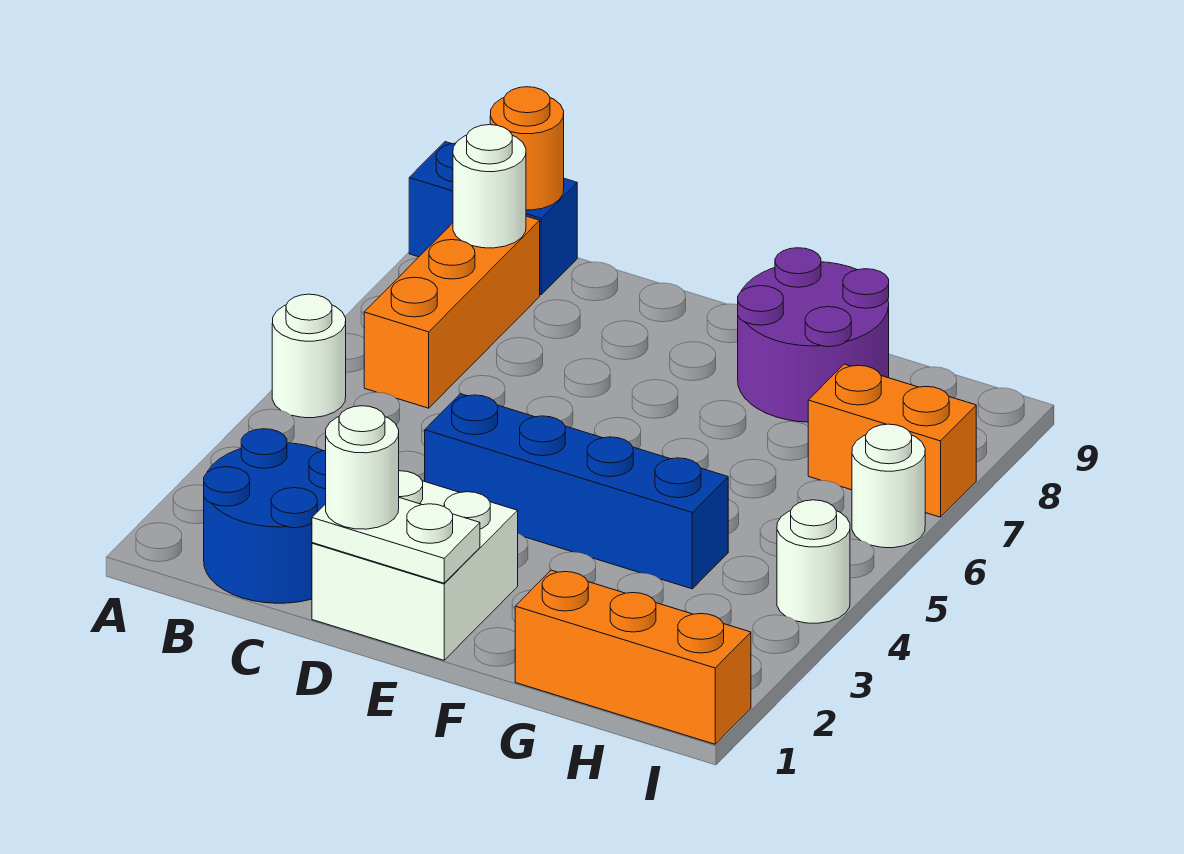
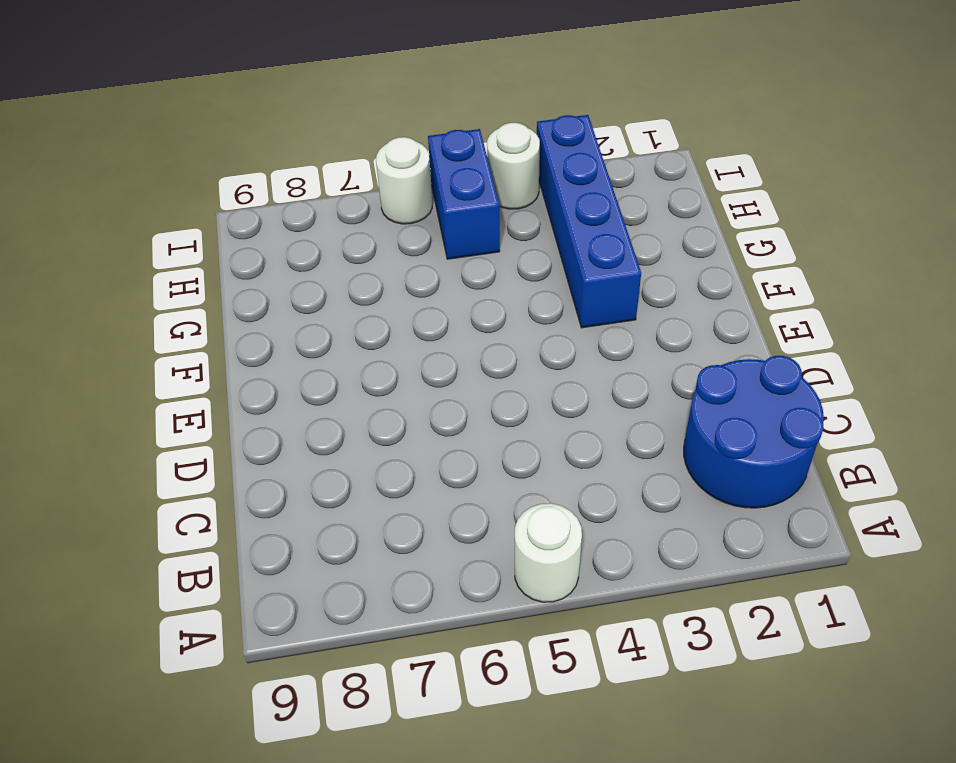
blue 1x4 brick [537,115,641,328] -> blue 1x4 brick moved to [425,394,728,589]
blue 1x2 brick [428,129,500,259] -> blue 1x2 brick moved to [409,142,577,295]
none -> orange 1x3 brick [364,216,540,408]
none -> white 2x2 brick [312,471,518,660]
none -> purple 2x2 round brick [738,248,889,422]

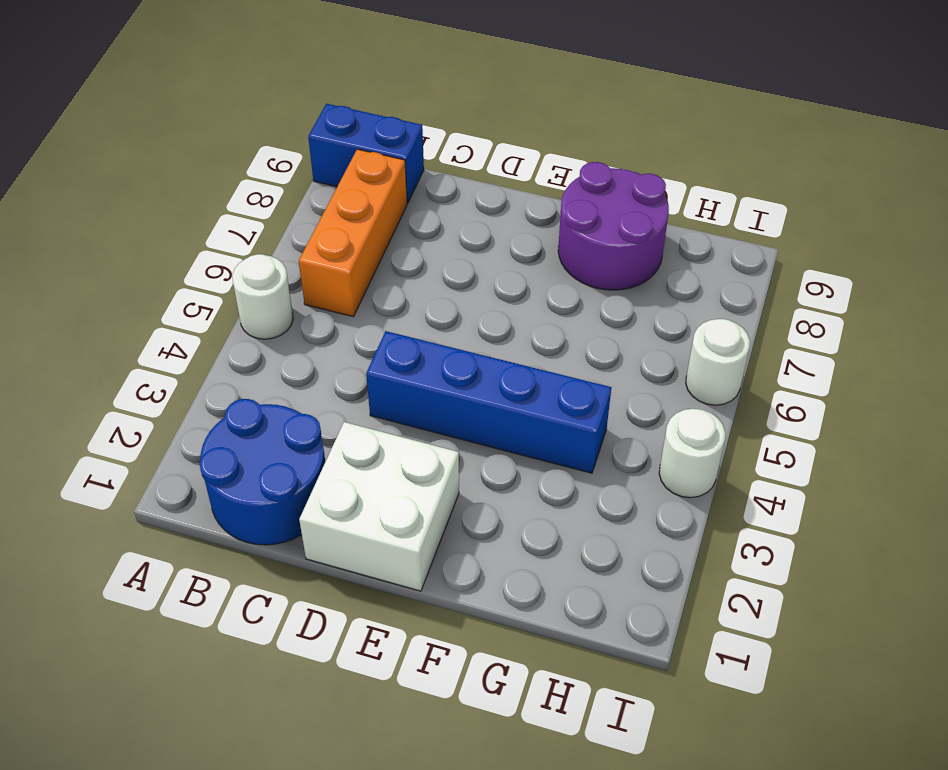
none -> orange 1x3 brick [515,570,751,744]
none -> orange 1x2 brick [808,364,976,517]
none -> white 1x1 round brick [453,125,526,248]

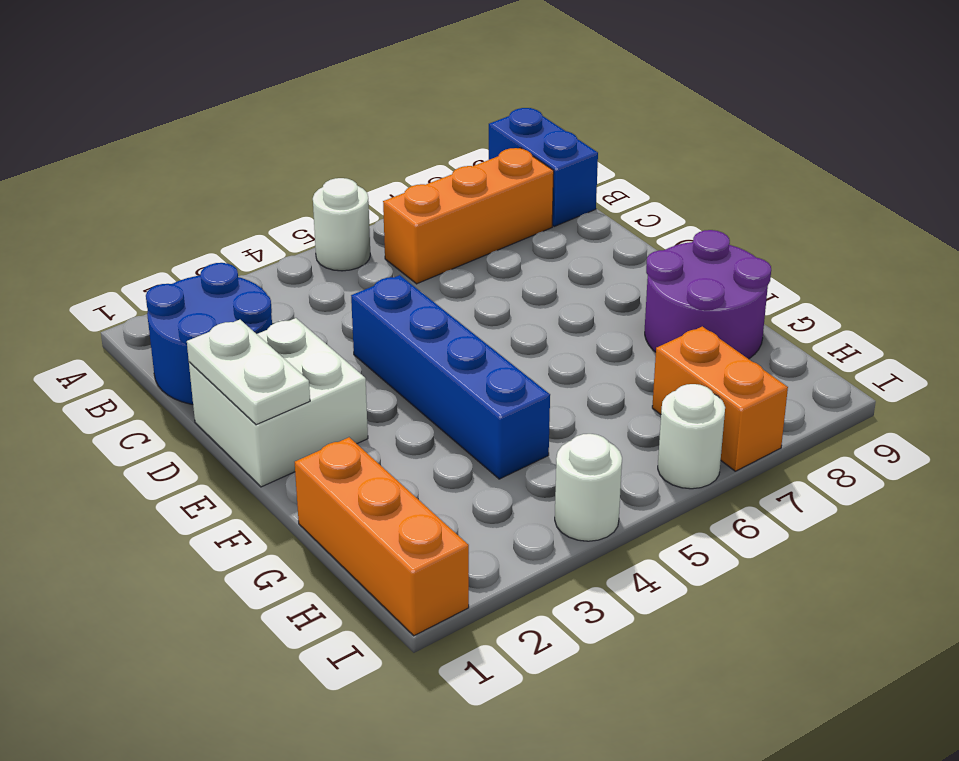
none -> white 1x1 round brick [453,125,526,248]
none -> orange 1x1 round brick [490,87,564,210]
none -> white 1x1 round brick [326,406,399,529]

